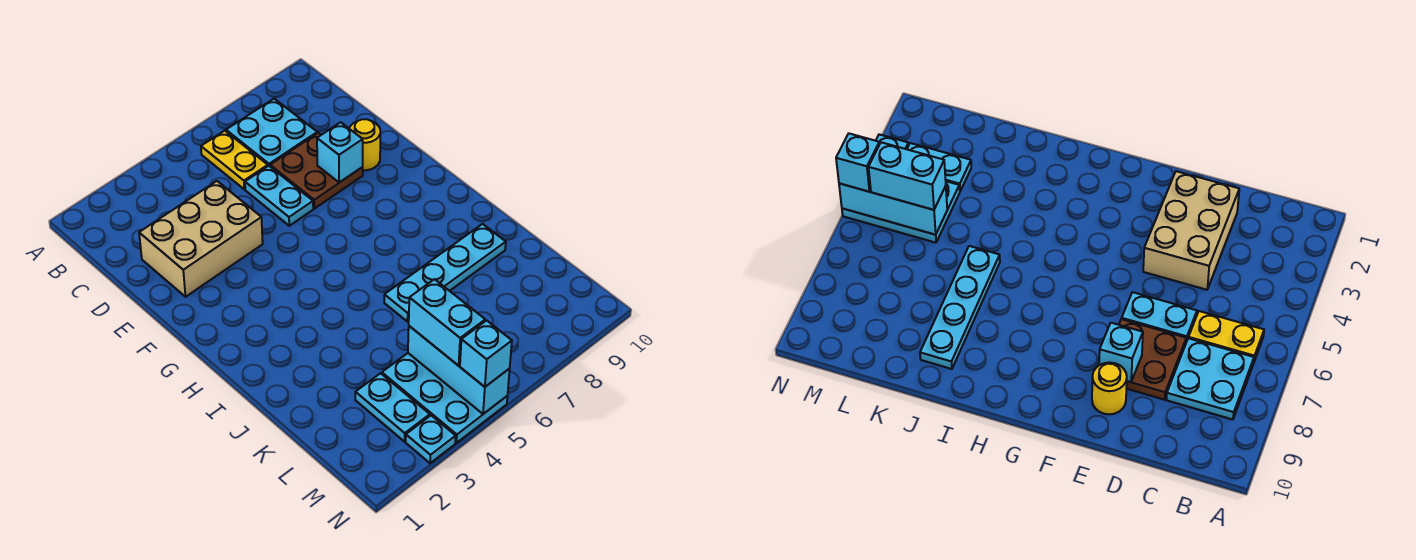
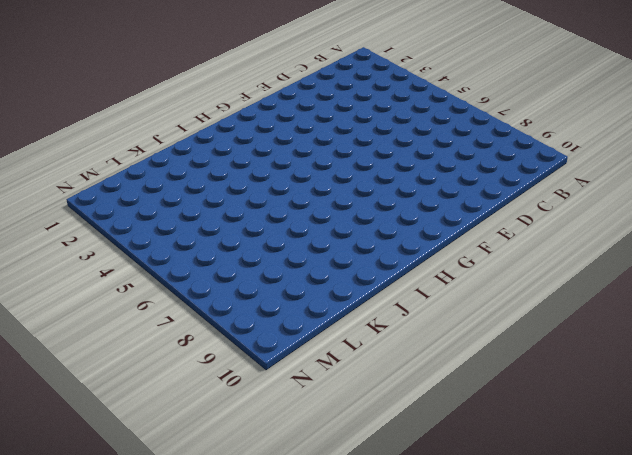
none -> yellow 1x2 plate [201,131,268,189]
none -> cyan 2x2 plate [226,99,317,166]
none -> tan 2x3 brick [139,181,263,297]

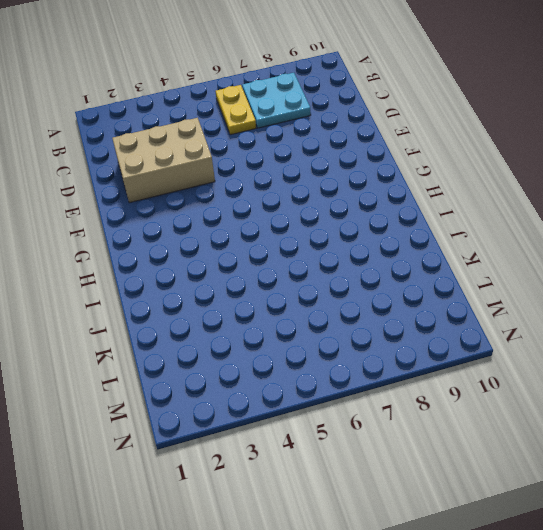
none -> cyan 1x2 plate [245,166,313,226]
none -> brown 2x2 plate [270,133,363,209]
none -> yellow 1x1 round brick [349,119,380,170]

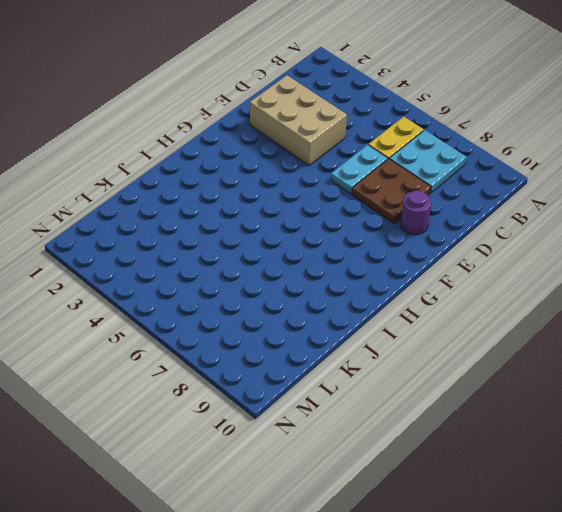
purple 1x1 round brick [401,191,431,235] -> yellow 1x1 round brick [349,119,380,170]
none -> cyan 1x4 plate [384,224,506,322]
none -> cyan 1x2 plate [355,373,430,442]
none -> cyan 2x3 plate [382,353,507,443]

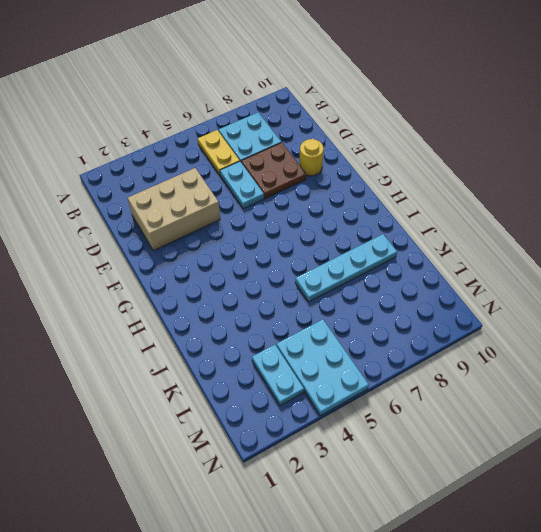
none -> cyan 1x1 plate [406,415,456,463]
none -> cyan 1x1 brick [317,122,363,183]
none -> cyan 1x3 brick [408,326,510,414]

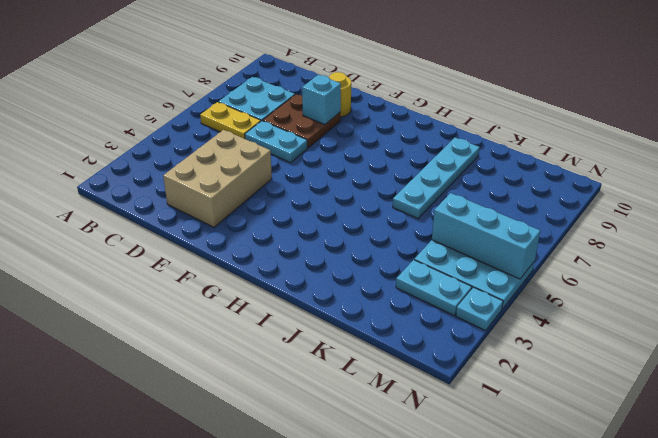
none -> cyan 1x2 brick [409,279,485,366]
none -> cyan 1x1 brick [460,321,512,387]

